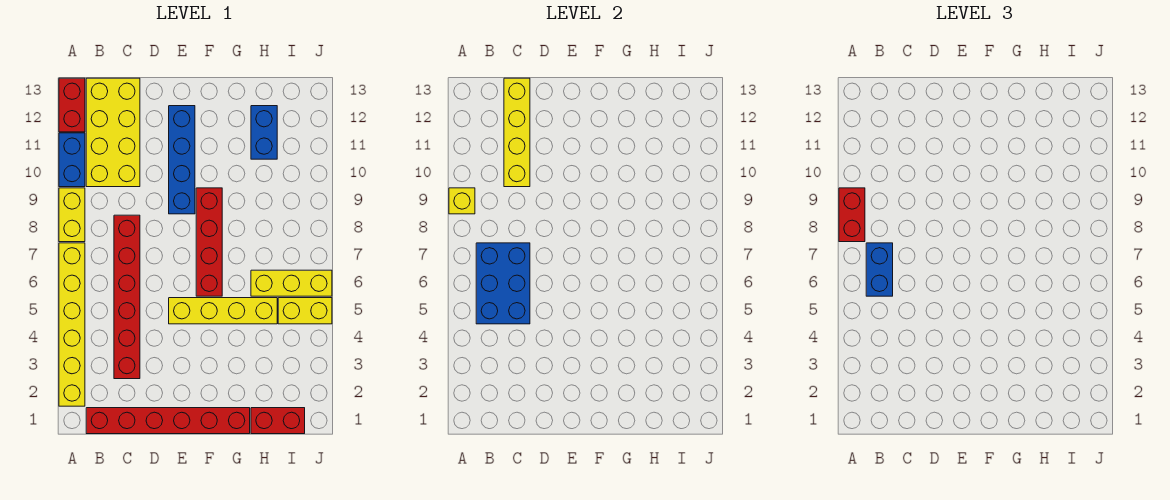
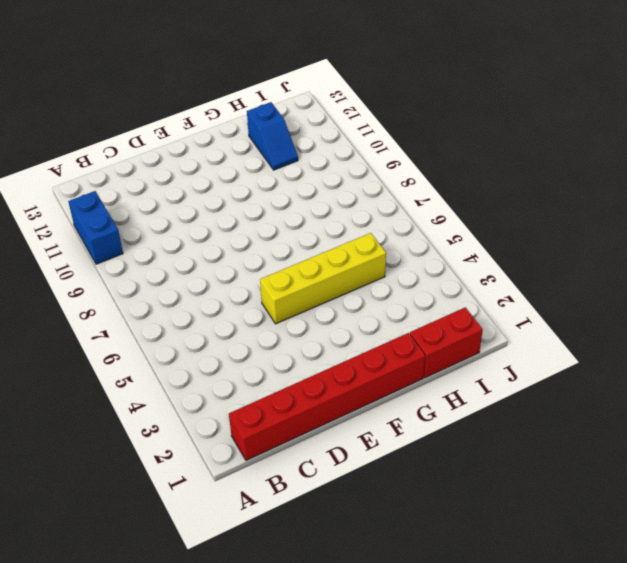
blue 1x2 slope [247,102,298,170] -> blue 1x2 brick [251,106,277,159]
none -> yellow 1x6 brick [59,243,85,406]
none -> yellow 1x2 brick [59,188,85,242]
none -> red 1x2 brick [59,78,85,132]

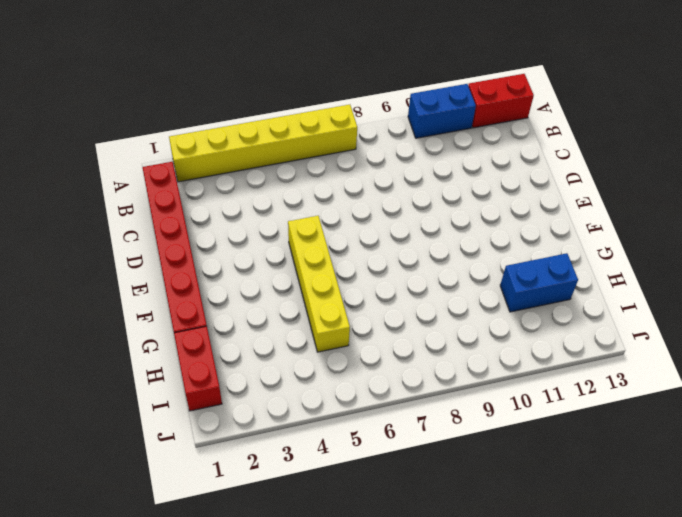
none -> yellow 1x2 brick [59,188,85,242]
none -> yellow 2x4 brick [86,78,140,187]
none -> red 1x6 brick [114,215,140,379]

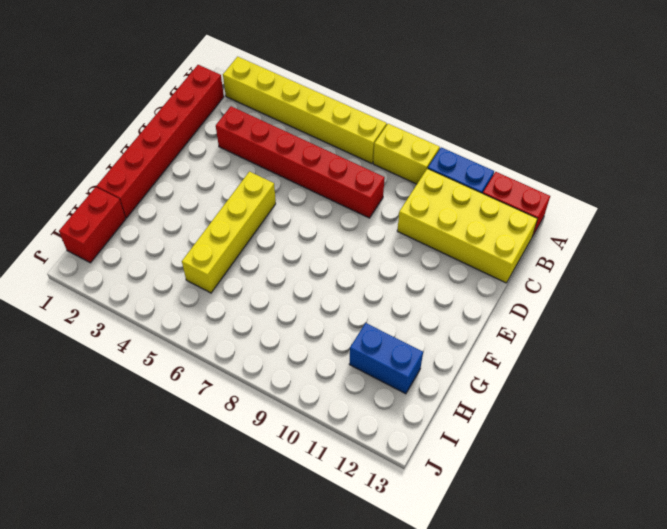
none -> blue 1x4 brick [169,106,195,214]
none -> red 1x4 brick [196,188,222,296]
none -> yellow 1x3 brick [251,270,332,296]

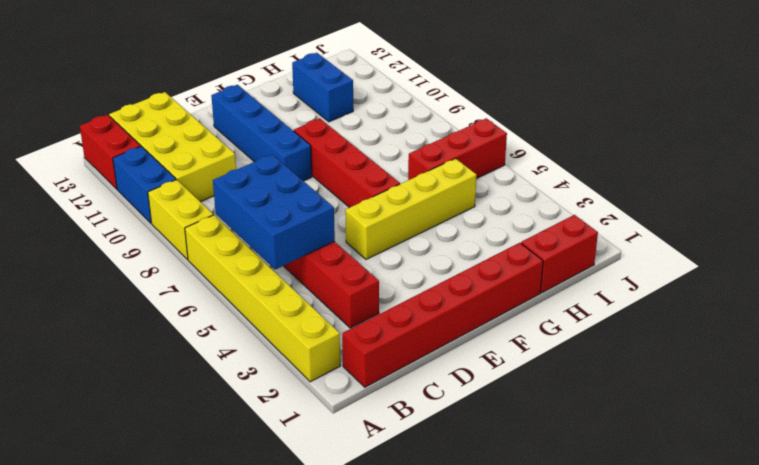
red 1x3 brick [408,118,507,180] -> yellow 1x3 brick [251,270,332,296]
none -> yellow 1x2 brick [278,298,332,324]
none -> yellow 1x1 brick [449,188,475,214]
none -> yellow 1x4 brick [504,78,530,187]

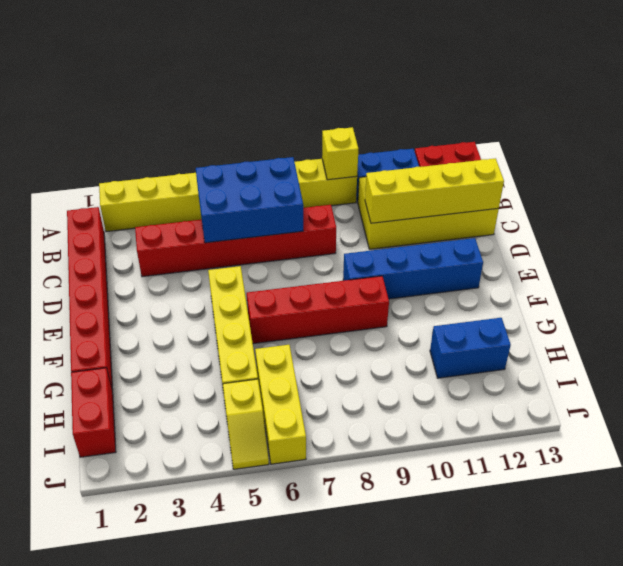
yellow 1x2 slope [223,379,269,469] -> yellow 1x2 brick [278,298,332,324]
none -> red 1x2 brick [839,188,865,242]
none -> blue 1x2 brick [866,243,893,296]

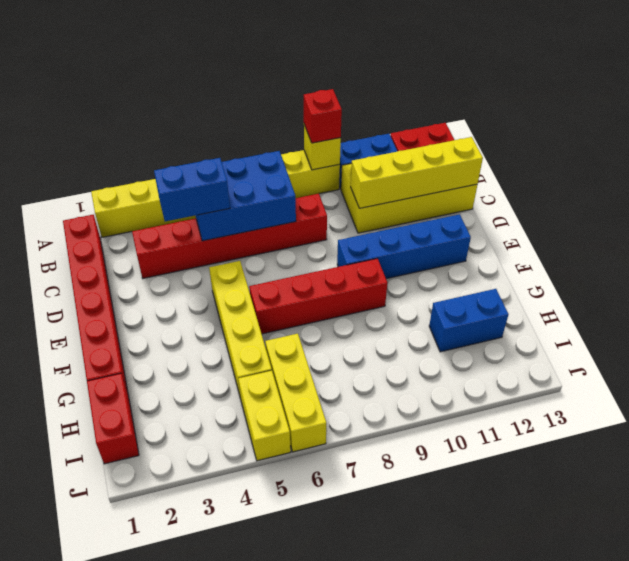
red 1x1 brick [304,89,342,143] -> red 1x2 brick [839,188,865,242]
blue 1x2 brick [154,158,230,221] -> blue 1x2 brick moved to [866,243,893,296]

